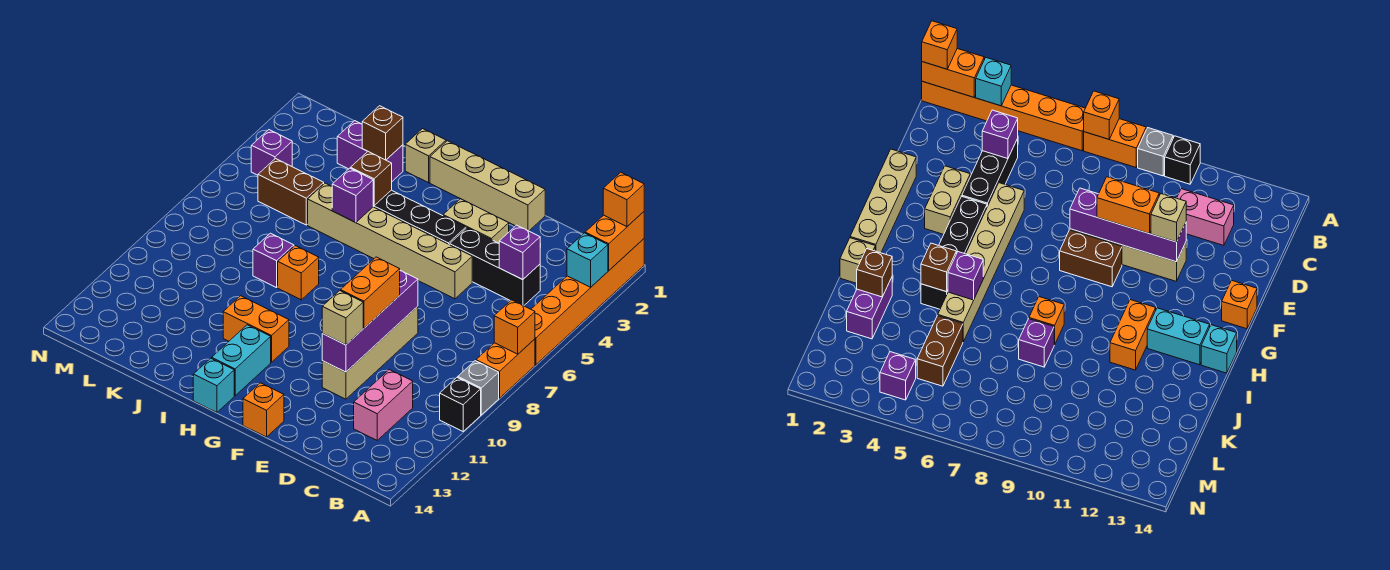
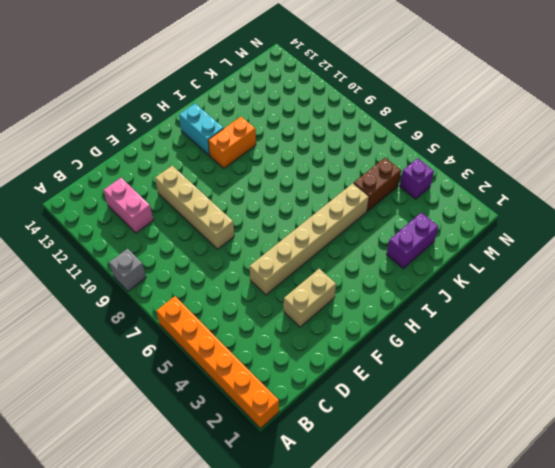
none -> orange 1x2 brick [476,339,535,398]
none -> black 1x1 brick [440,378,481,431]
none -> black 1x3 brick [450,228,540,306]
none -> tan 1x4 brick [430,141,545,231]

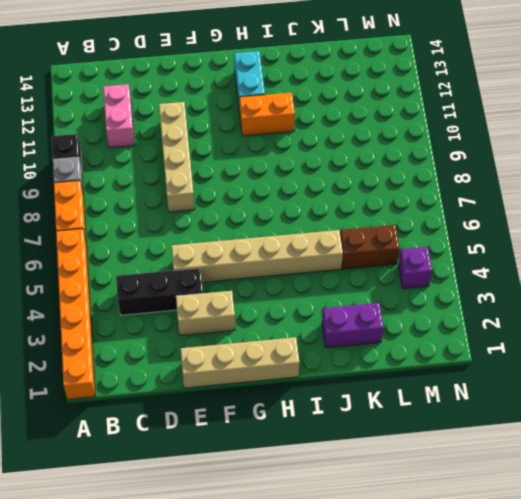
none -> black 1x4 brick [373,190,466,245]
none -> brown 1x2 brick [1060,230,1122,287]
none -> orange 1x1 brick [243,383,284,437]
none -> cyan 1x1 brick [193,358,234,412]

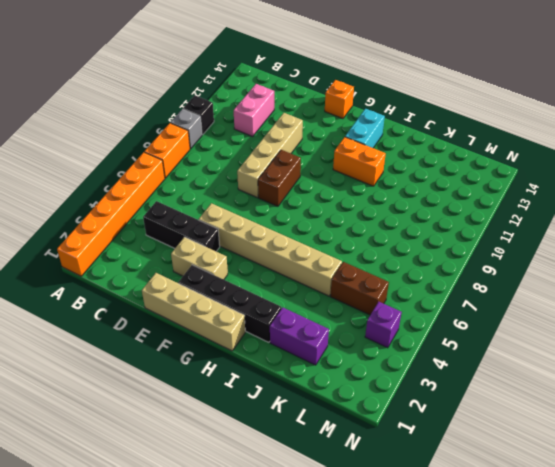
black 1x4 brick [178,265,281,342] -> black 1x4 brick moved to [373,190,466,245]
none -> cyan 1x1 brick [193,358,234,412]
none -> tan 1x1 brick [405,129,446,183]
none -> orange 1x1 brick [278,246,319,300]
none -> purple 1x1 brick [253,233,294,288]

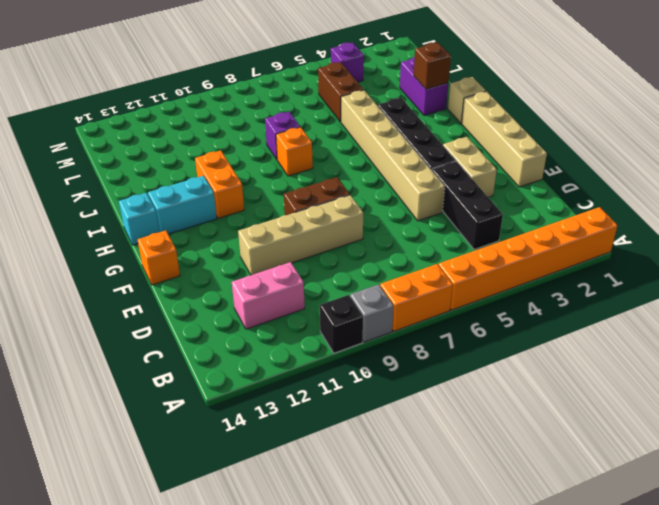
none -> orange 1x2 brick [585,212,644,270]
none -> cyan 1x1 brick [567,233,608,287]
none -> orange 1x1 brick [494,300,535,354]
none -> purple 1x1 brick [499,225,540,280]

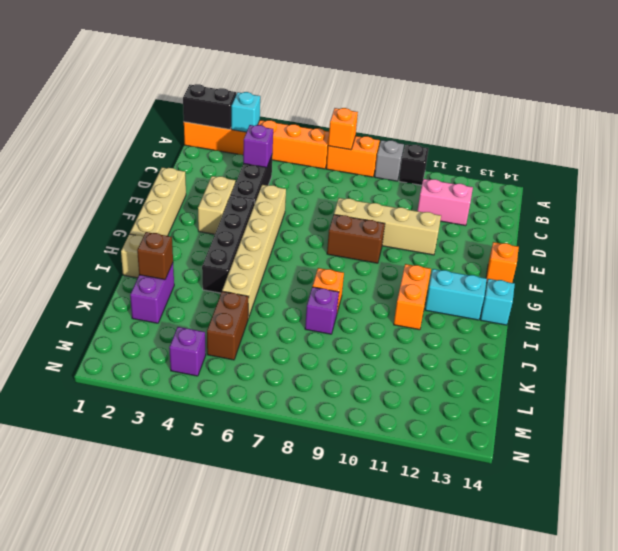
black 1x2 brick [183,84,236,129] -> orange 1x2 brick [585,212,644,270]
none -> purple 1x4 brick [322,271,418,372]
none -> brown 1x1 brick [351,152,392,206]
none -> purple 1x1 brick [332,168,373,223]
none -> orange 1x1 brick [603,172,644,227]

